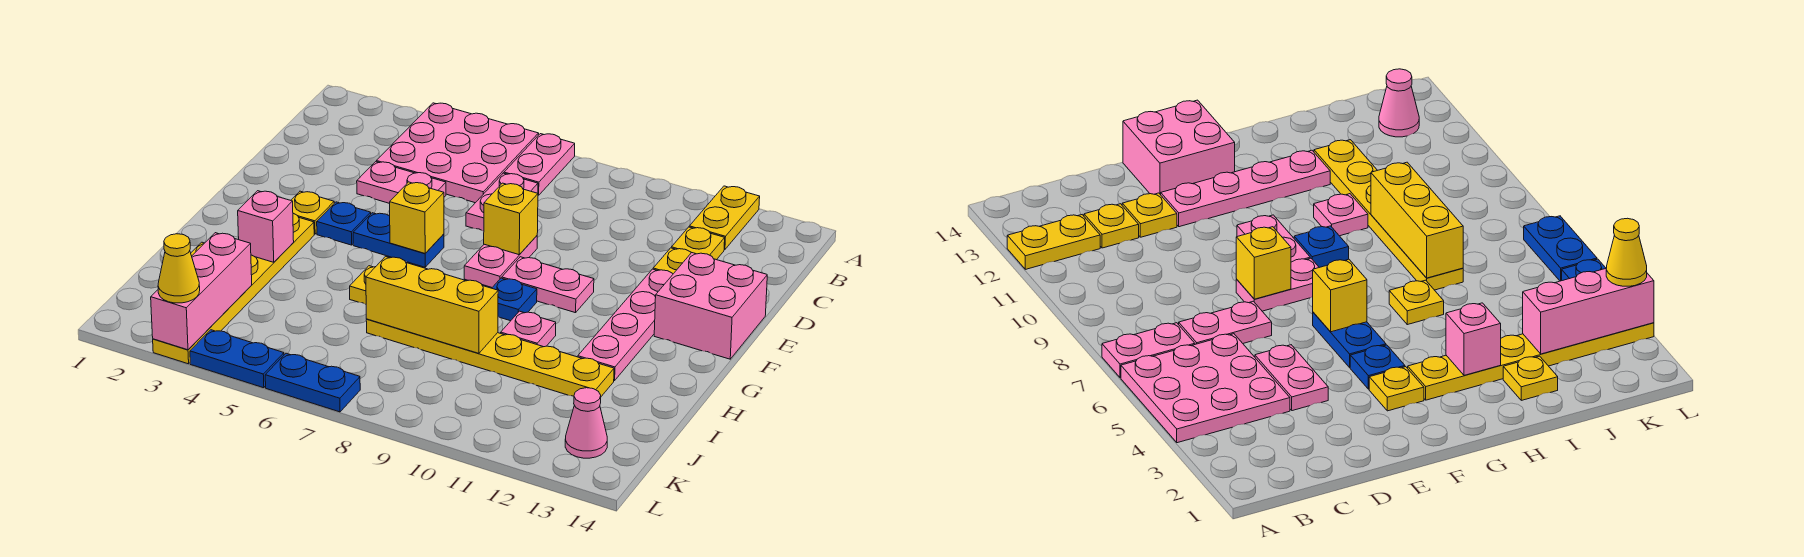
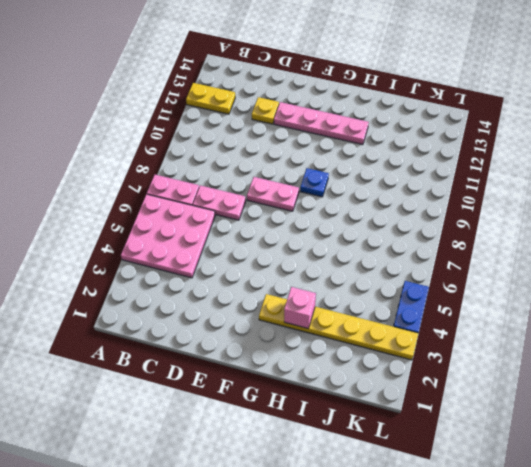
none -> yellow 1x1 plate [671,227,725,260]
none -> pink 1x2 plate [357,162,446,203]
none -> pink 2x2 brick [654,253,767,359]

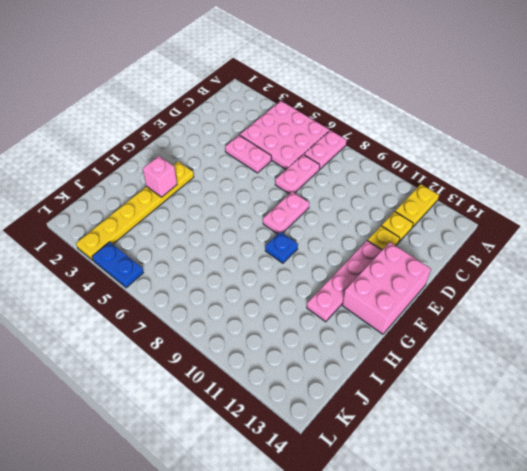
pink 2x3 brick [342,242,431,334] -> pink 2x2 brick [654,253,767,359]
none -> yellow 1x1 plate [291,191,334,234]
none -> blue 1x1 plate [317,202,371,245]
none -> blue 1x2 plate [353,213,444,267]

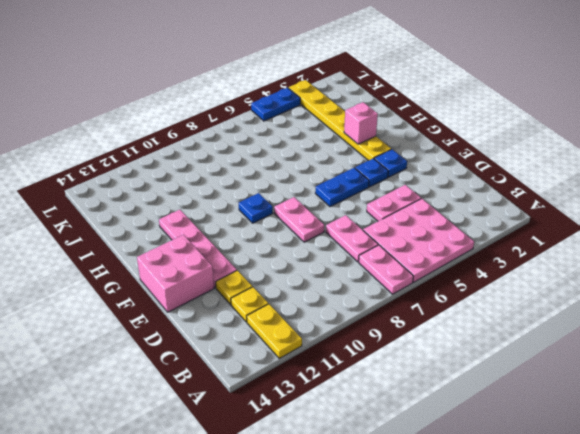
blue 1x1 plate [374,149,407,177] -> yellow 1x1 plate [291,191,334,234]
none -> pink 1x2 plate [502,257,594,313]
none -> yellow 1x1 plate [350,266,375,304]
none -> pink 1x1 plate [501,311,556,347]

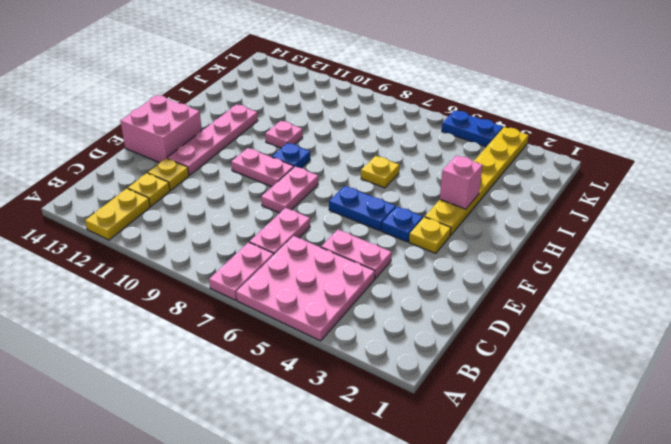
none -> yellow 1x1 plate [1503,356,1558,400]
none -> yellow 1x6 plate [366,319,614,396]
none -> pink 1x1 cone [565,388,607,458]

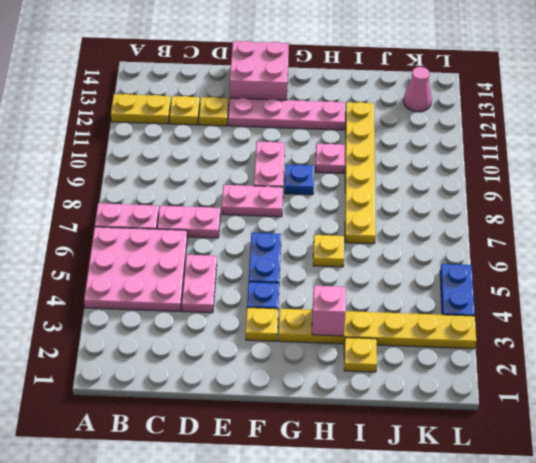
none -> blue 1x2 plate [265,353,360,412]
none -> yellow 1x1 brick [484,183,538,255]
none -> yellow 1x1 brick [390,182,444,254]

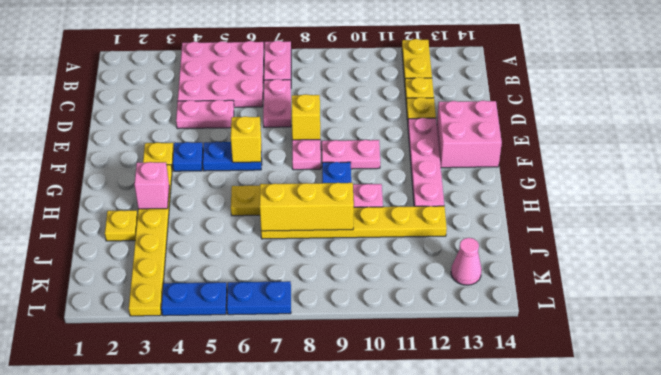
none -> pink 1x3 brick [151,233,252,350]
none -> yellow 1x1 cone [158,234,200,303]

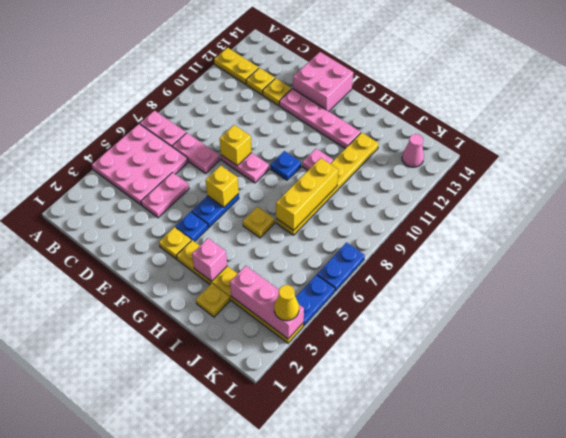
none -> pink 1x2 plate [502,257,594,313]

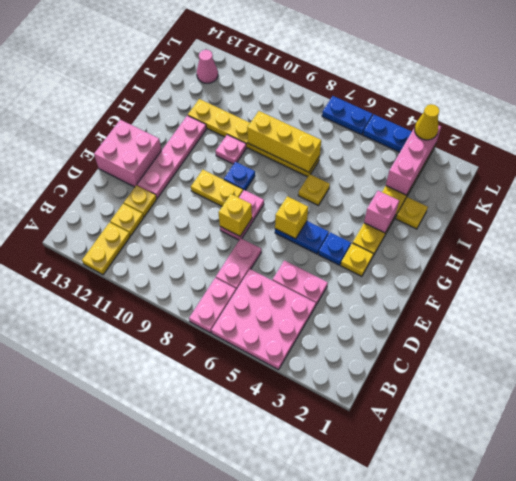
yellow 1x2 plate [191,170,243,206] -> pink 1x2 plate [502,257,594,313]

